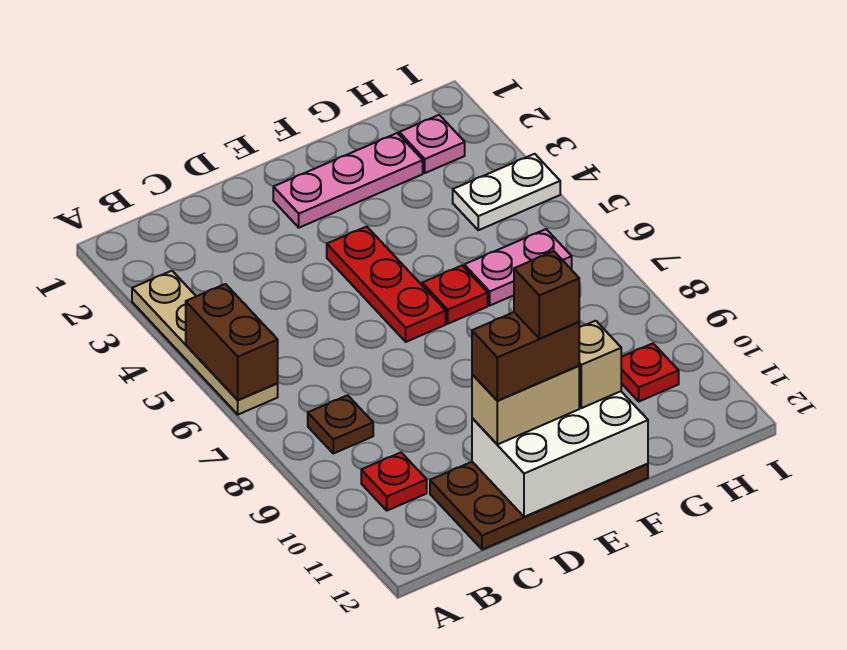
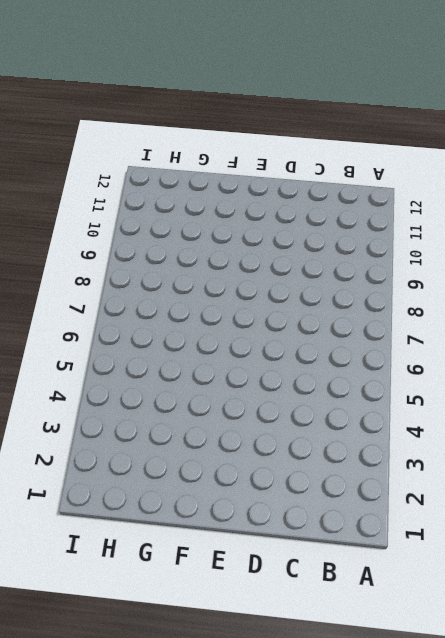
none -> tan 1x4 plate [132,271,278,415]
none -> brown 1x1 plate [308,395,373,454]
none -> red 1x1 plate [361,453,427,511]

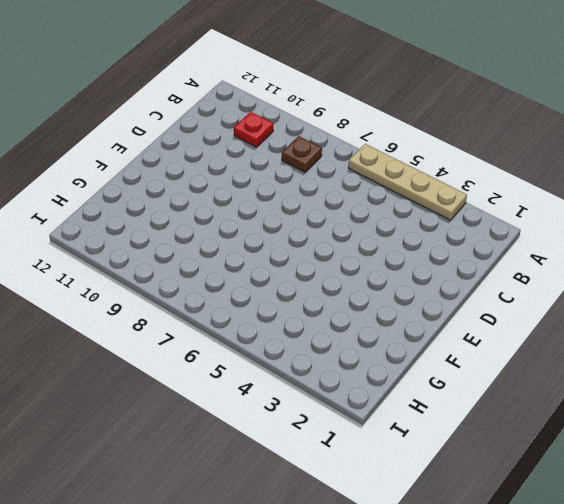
none -> brown 2x4 plate [430,462,648,550]
none -> pink 1x3 plate [273,133,423,228]
none -> red 1x3 plate [327,226,446,342]

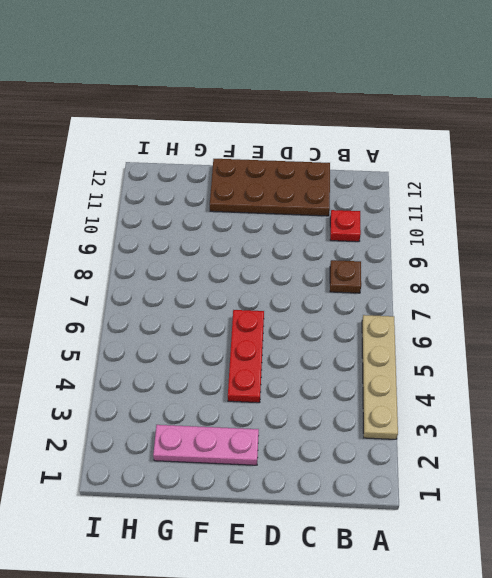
none -> red 1x1 plate [422,266,488,324]
none -> pink 1x2 plate [464,229,572,305]
none -> pink 1x1 plate [399,115,465,173]

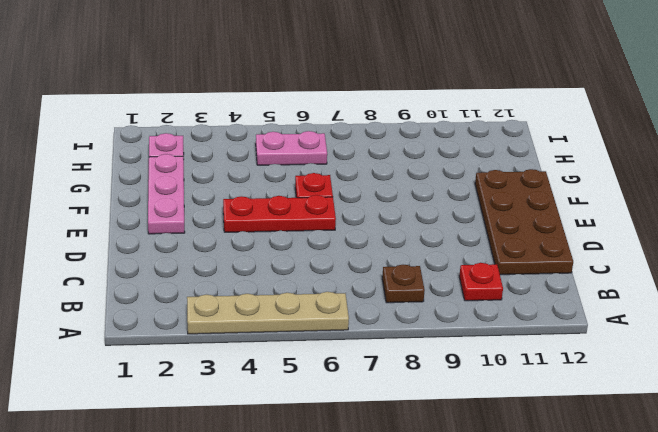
pink 1x2 plate [256,131,327,165] -> pink 1x2 plate turned to [464,229,572,305]
none -> white 1x2 plate [453,154,560,230]
none -> red 1x1 plate [621,343,679,401]
none -> brown 1x2 brick [186,284,278,400]

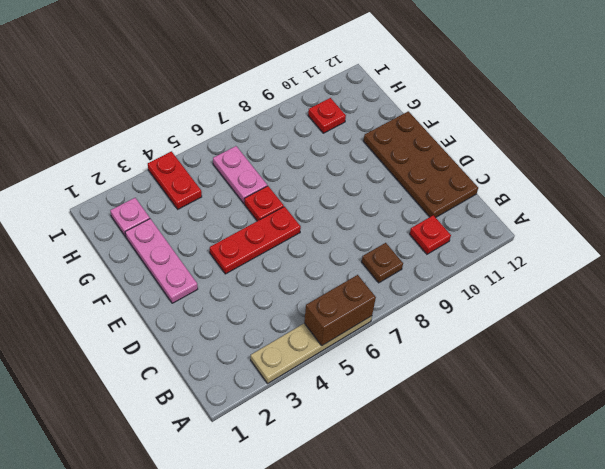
red 1x2 plate [148,151,202,209] -> white 1x2 plate [453,154,560,230]
none -> white 2x3 brick [472,391,648,517]
none -> tan 1x2 brick [472,366,579,445]
none -> tan 1x1 brick [579,321,621,408]

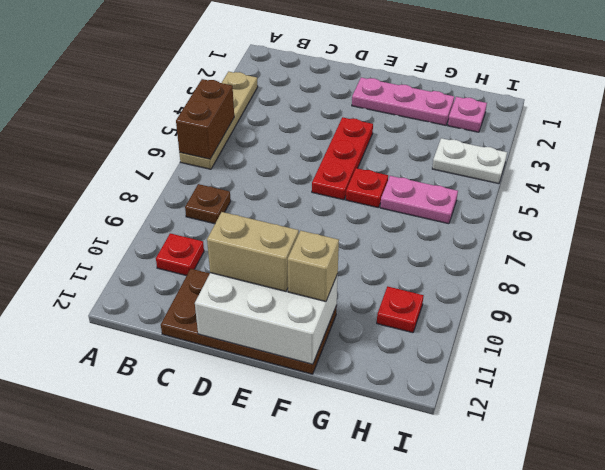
none -> brown 1x2 brick [472,312,579,401]
none -> brown 1x1 brick [514,251,579,339]

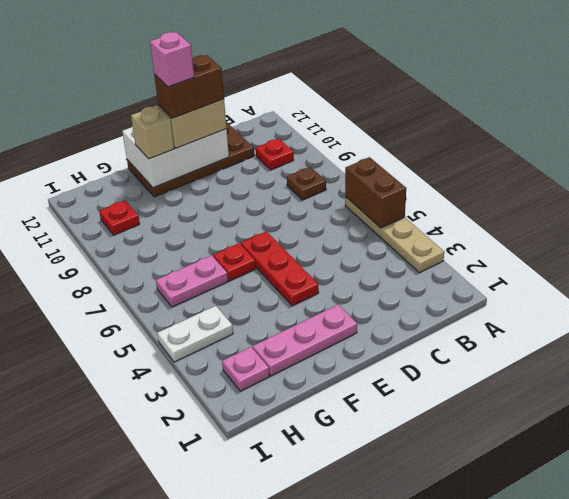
pink 1x1 brick [150,32,194,87] -> brown 1x1 brick [514,251,579,339]

